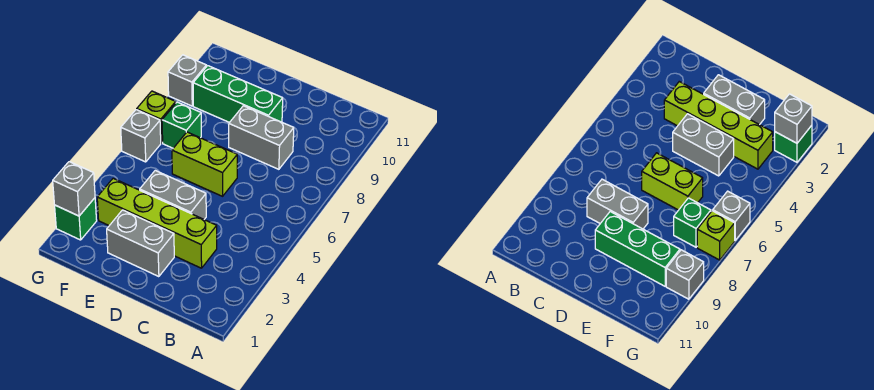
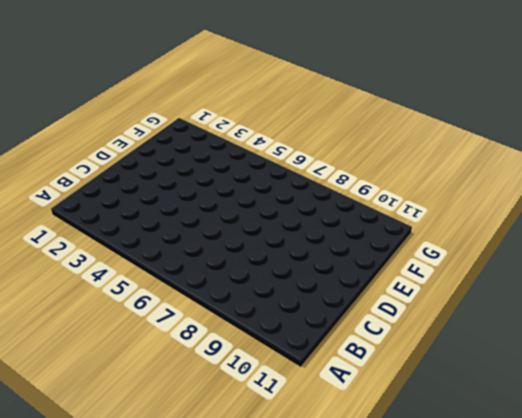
none -> lime 1x4 brick [97,178,217,268]
none -> grey 1x2 brick [229,106,294,169]
none -> grey 1x2 brick [107,210,174,277]

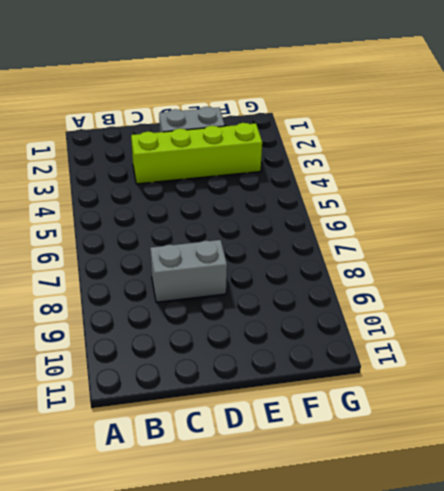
none -> grey 1x2 brick [140,171,206,219]
none -> lime 1x2 brick [172,132,237,196]
none -> green 1x3 brick [193,66,283,123]

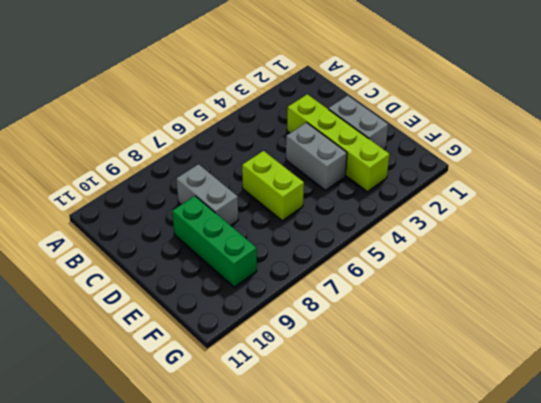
none -> green 1x1 brick [162,102,201,148]
none -> green 1x1 brick [55,198,97,240]
none -> grey 1x1 brick [121,110,161,162]

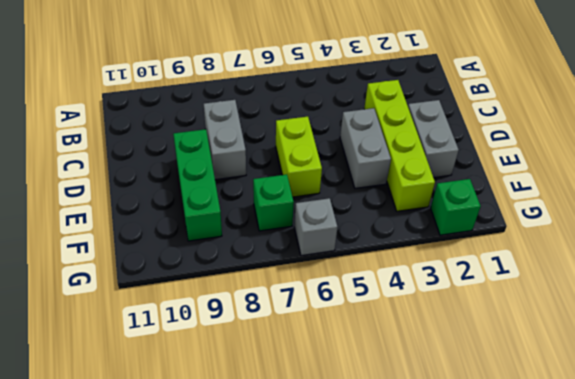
none -> lime 1x1 brick [137,91,176,143]
none -> grey 1x1 brick [168,55,206,106]
none -> grey 1x1 brick [53,162,95,216]

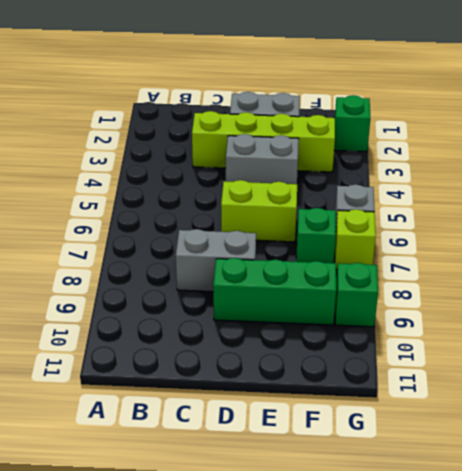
green 1x1 brick [335,263,378,327] -> grey 1x1 brick [168,55,206,106]
none -> grey 1x1 brick [53,162,95,216]

